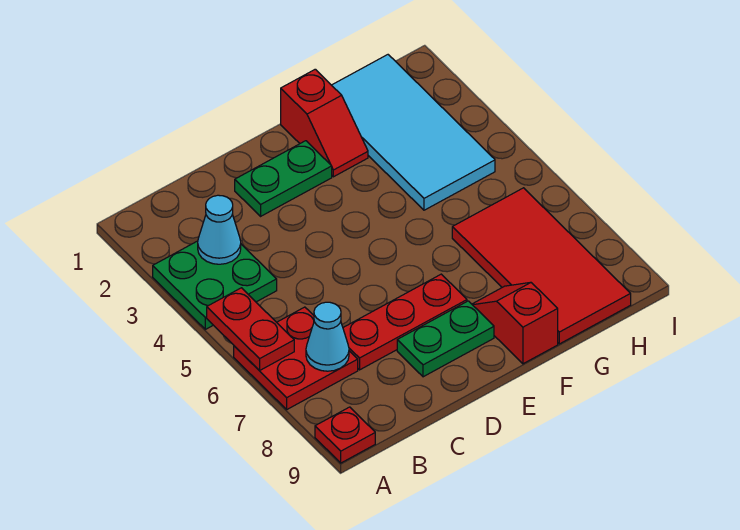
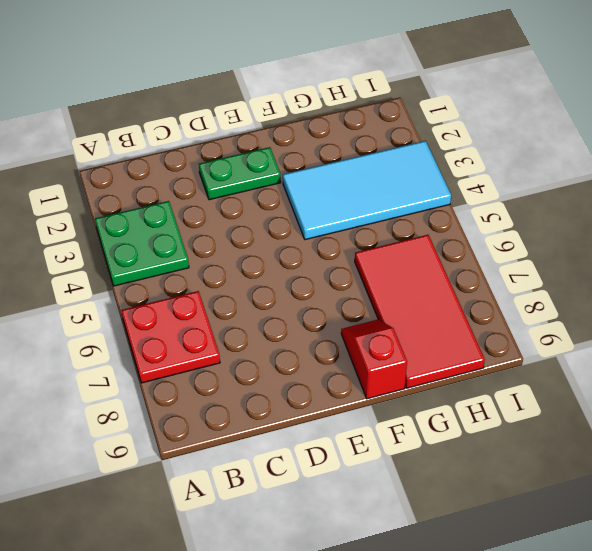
cyan 2x4 tile [283,141,451,240] -> cyan 2x4 tile turned to [332,55,495,210]
none -> red 1x1 plate [315,407,375,463]
none -> red 1x3 plate [343,274,467,370]
none -> green 1x2 plate [397,301,494,377]

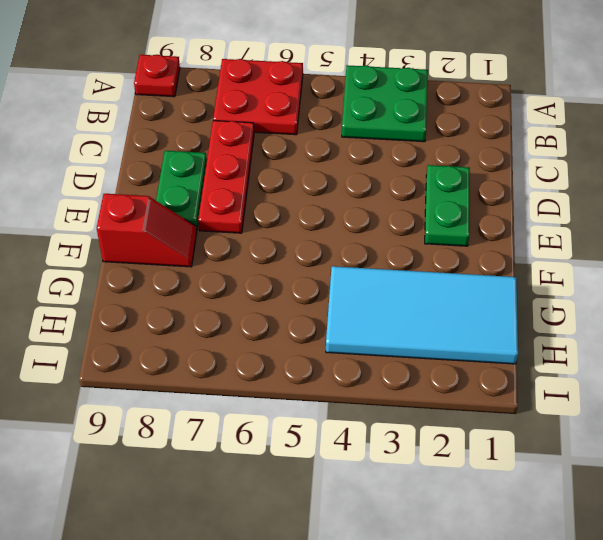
none -> red 1x2 slope [281,69,368,177]
none -> red 2x4 tile [452,188,631,344]
none -> red 1x2 plate [207,288,294,371]

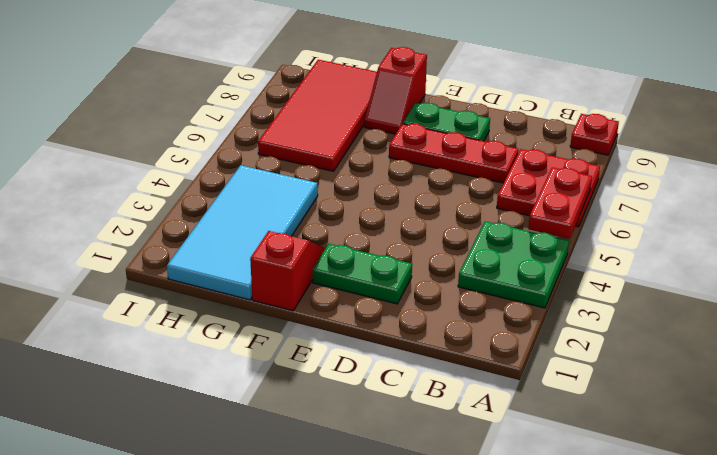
none -> cyan 1x1 cone [198,195,241,264]
none -> cyan 1x1 cone [306,302,349,371]

